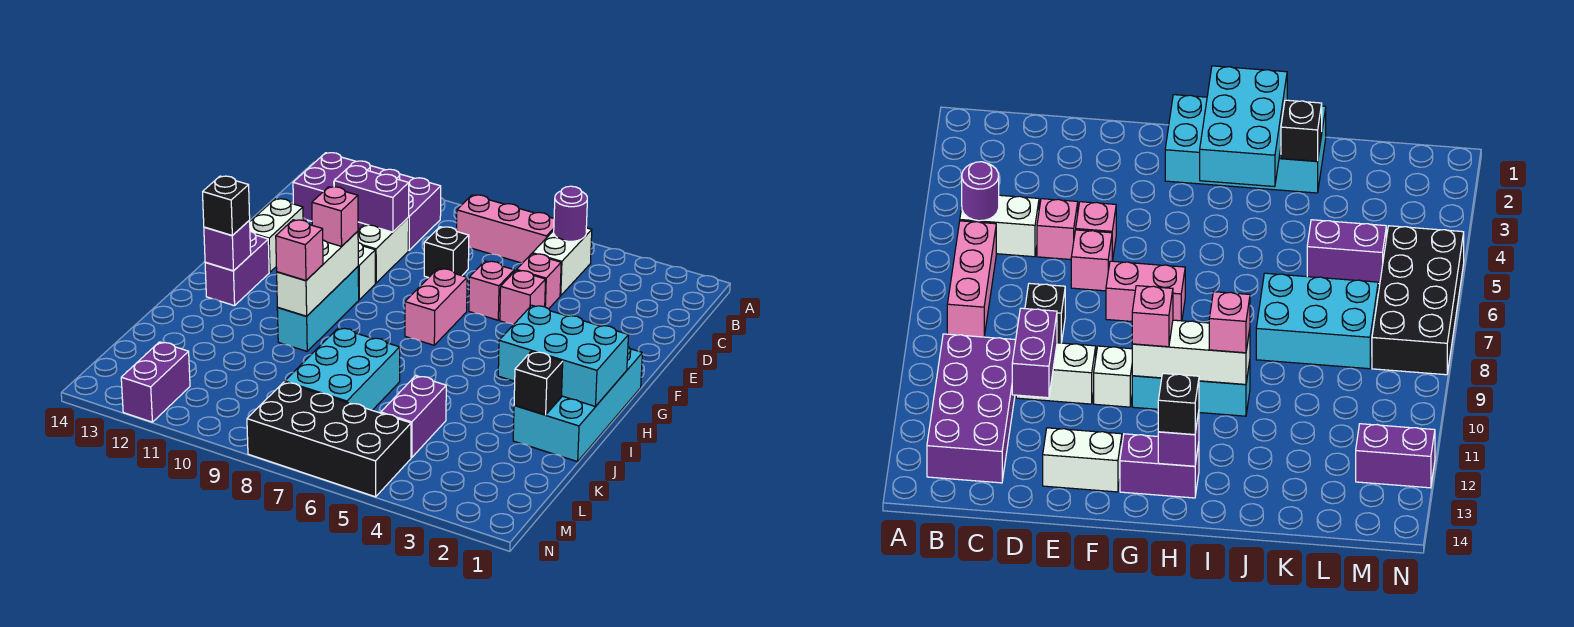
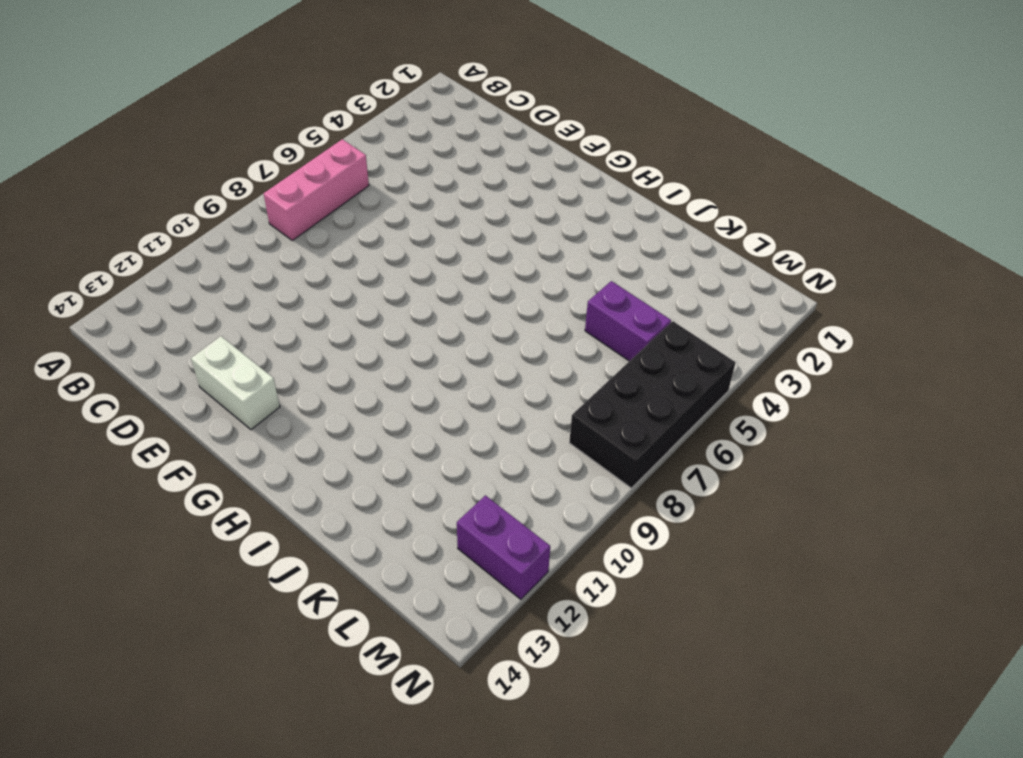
none -> white 1x2 brick [532,228,592,296]
none -> purple 2x4 brick [293,153,441,250]
none -> pink 1x1 brick [517,254,561,309]

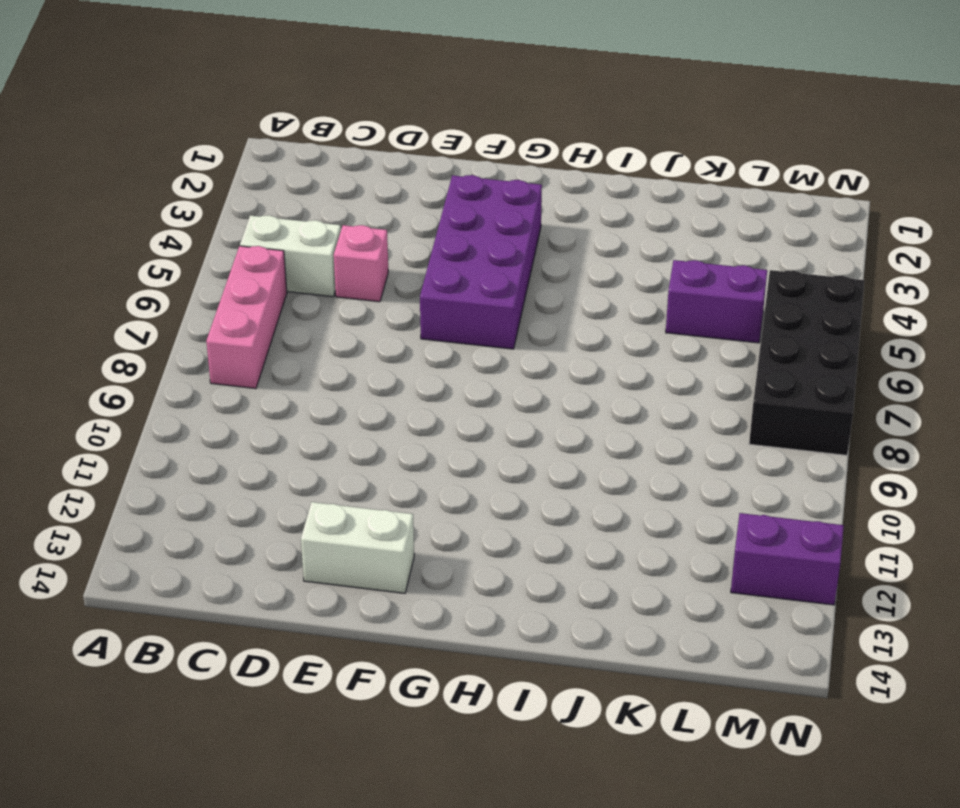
purple 2x4 brick [420,175,542,349] -> purple 2x4 brick moved to [293,153,441,250]
none -> black 1x1 brick [424,227,469,278]
none -> white 1x2 brick [358,218,409,283]
none -> pink 1x1 brick [500,270,546,325]

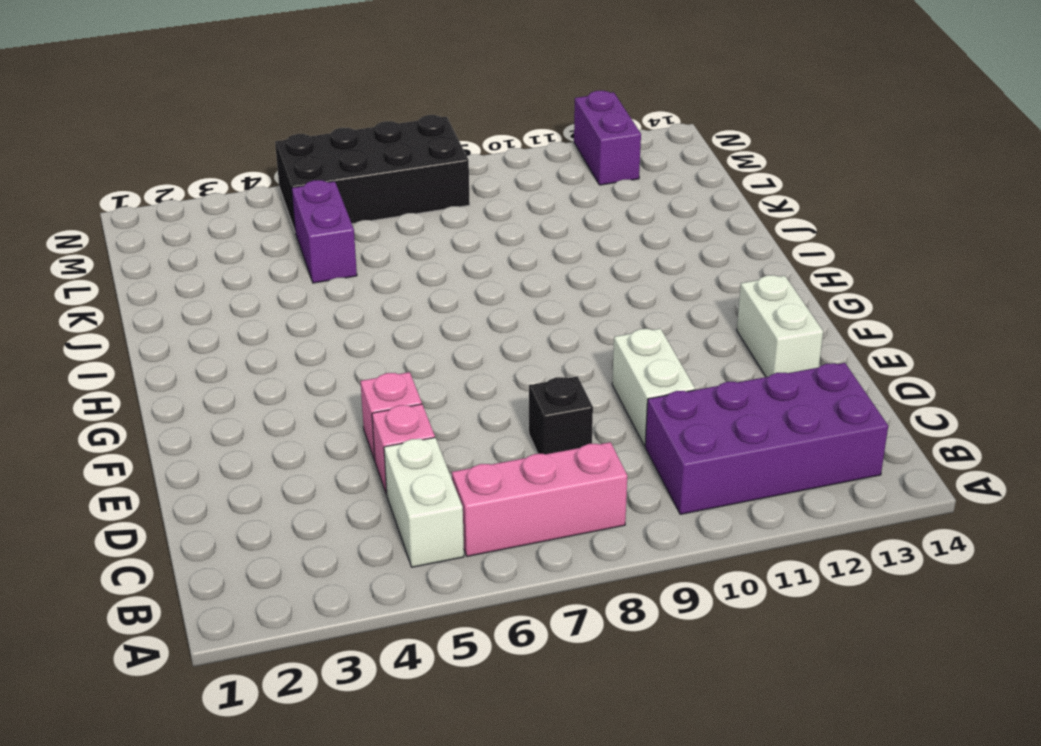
none -> pink 1x1 brick [469,261,514,320]
none -> pink 1x2 brick [405,269,467,345]
none -> white 1x1 brick [358,242,375,300]

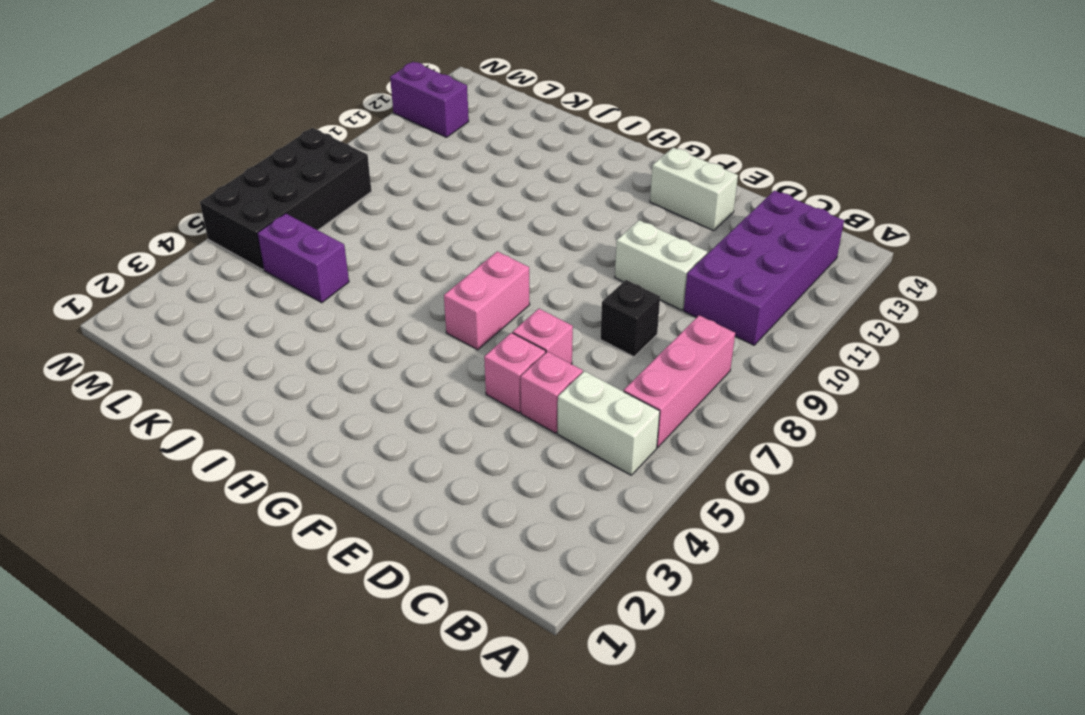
pink 1x2 brick [444,251,530,350] -> pink 1x2 brick turned to [405,269,467,345]
none -> white 1x1 brick [358,242,375,300]
none -> cyan 2x4 brick [513,347,642,462]
none -> cyan 1x3 brick [277,267,359,351]

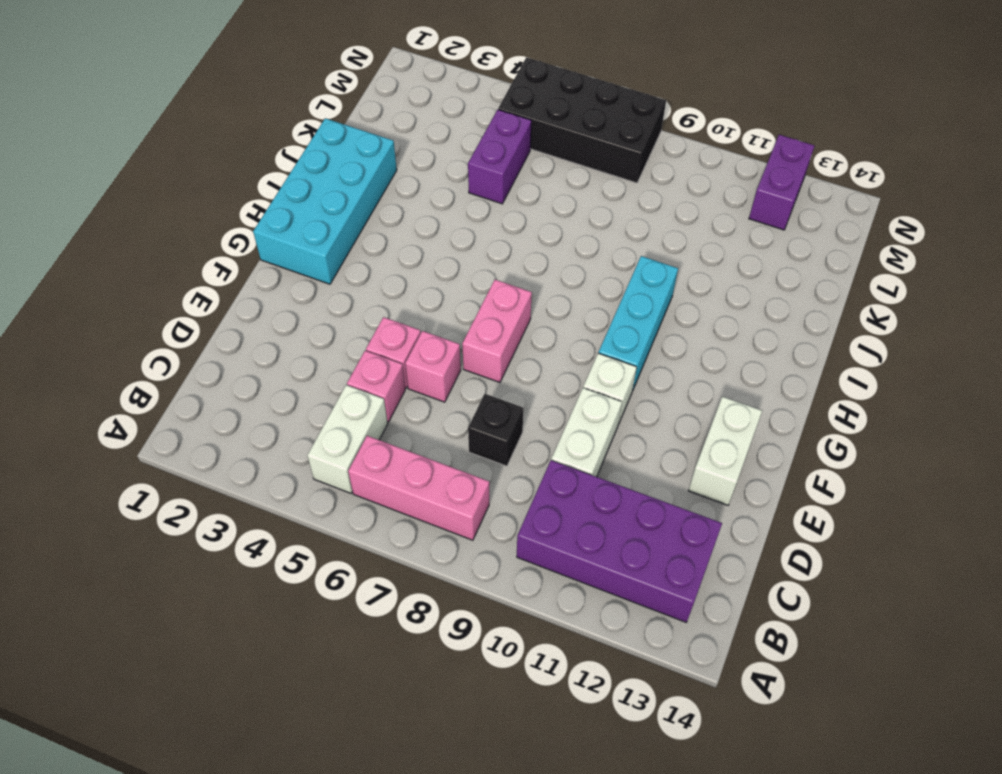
none -> purple 1x2 brick [205,231,269,306]
none -> cyan 2x3 brick [285,328,400,410]
none -> purple 1x1 round brick [554,186,587,241]

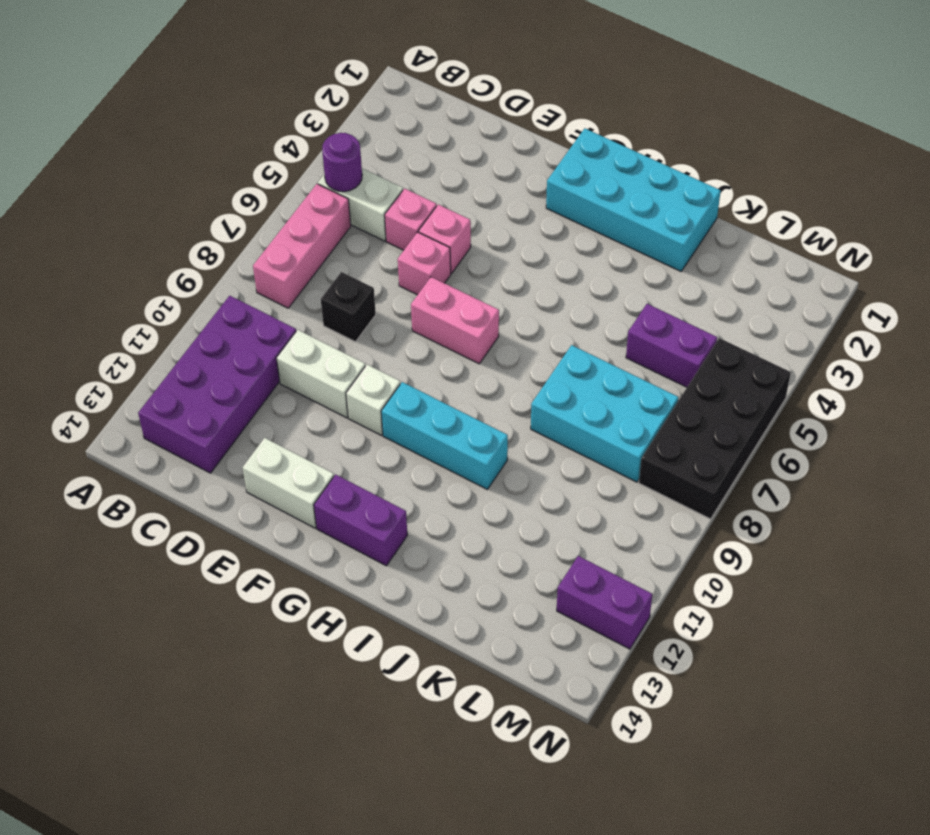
none -> purple 1x2 brick [334,166,409,232]
none -> white 1x3 brick [277,231,358,316]
none -> cyan 2x3 brick [498,305,628,406]

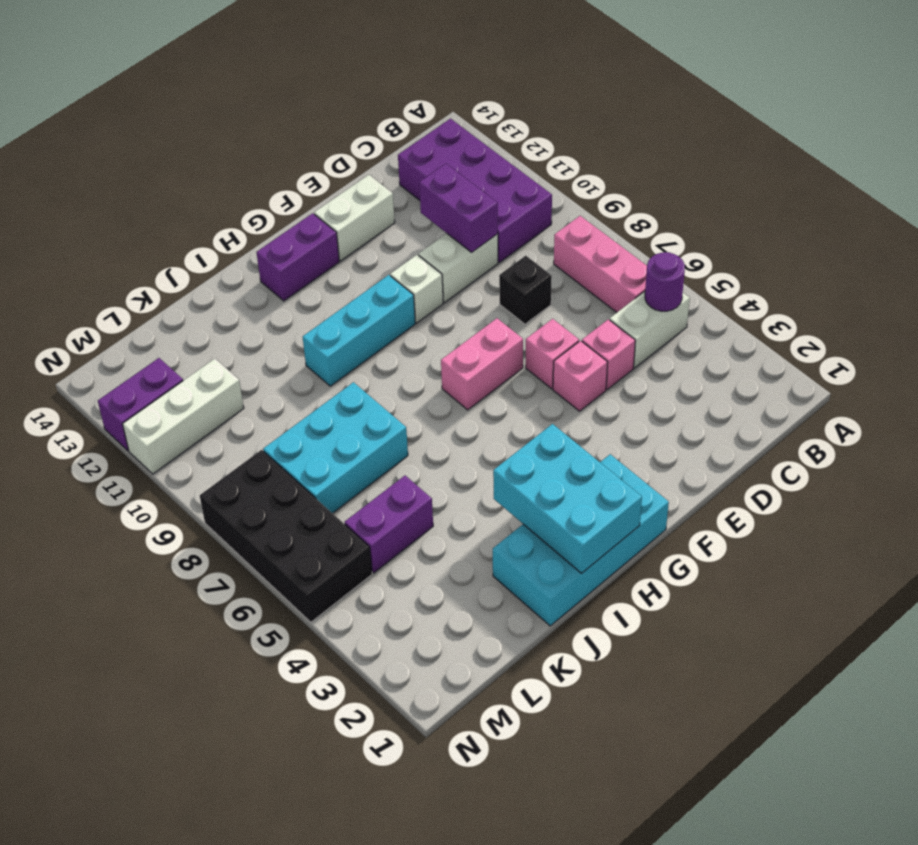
white 1x3 brick [123,359,244,474] -> white 1x3 brick moved to [277,231,358,316]
none -> purple 1x1 brick [204,220,251,271]
none -> black 1x1 brick [514,351,563,415]
none -> pink 1x1 brick [312,187,358,246]

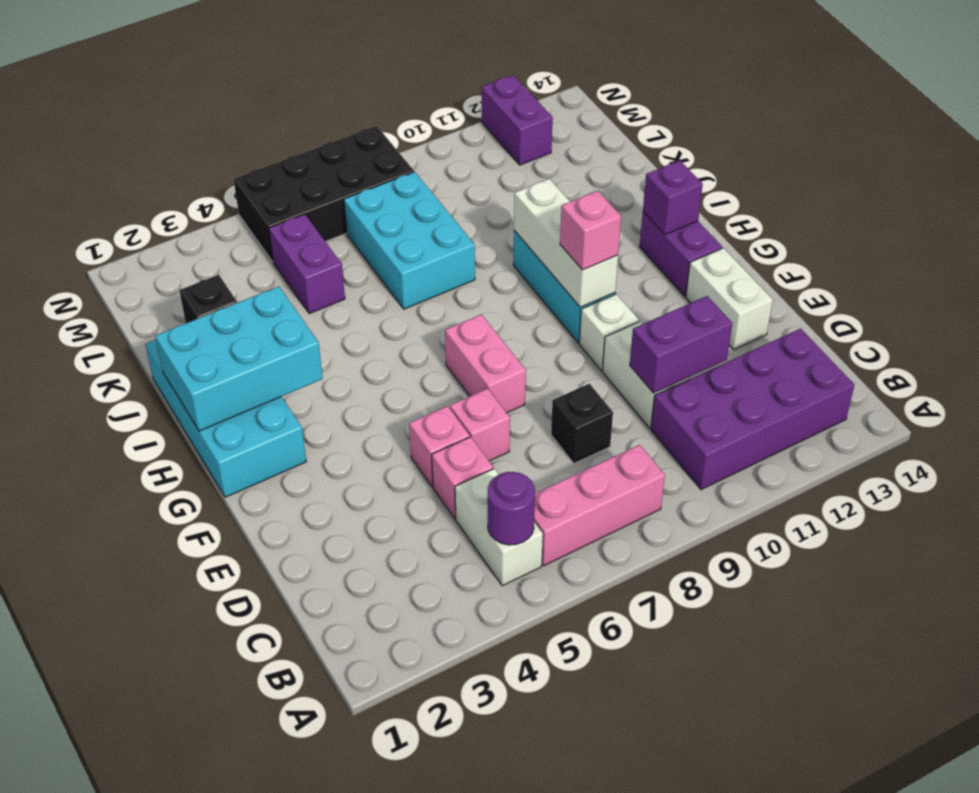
none -> black 1x1 brick [203,176,250,235]
none -> pink 1x1 brick [276,220,323,281]

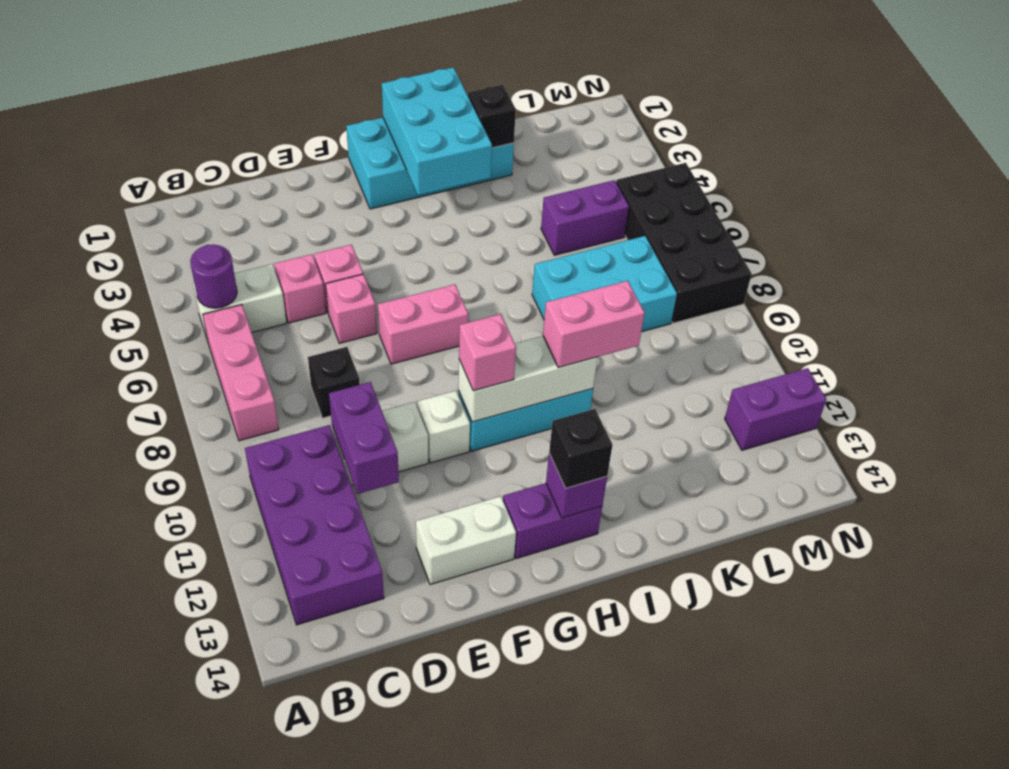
pink 1x2 brick [543,281,645,368] -> pink 1x1 brick [276,220,323,281]

